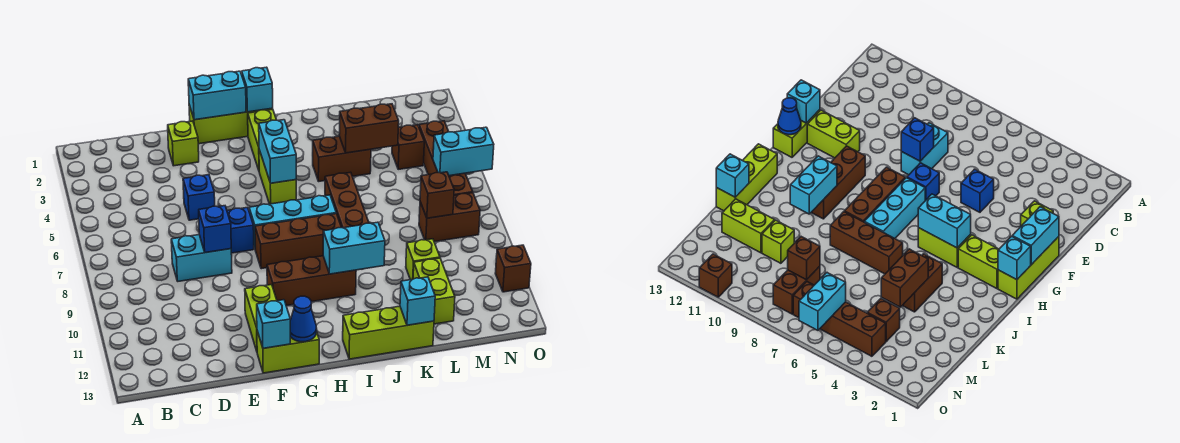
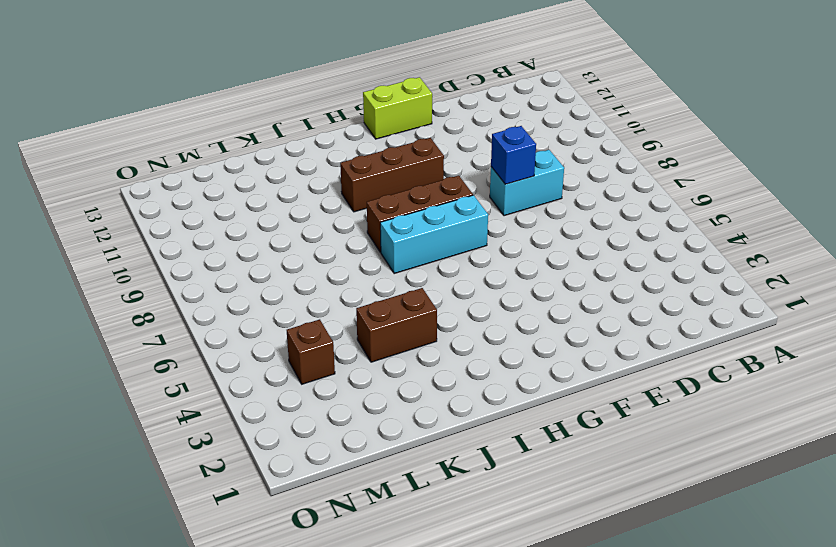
none -> lime 1x1 brick [168,121,199,166]
none -> blue 1x1 brick [183,175,215,220]
none -> lime 1x3 brick [189,105,272,144]
none -> blue 1x1 brick [227,207,254,253]

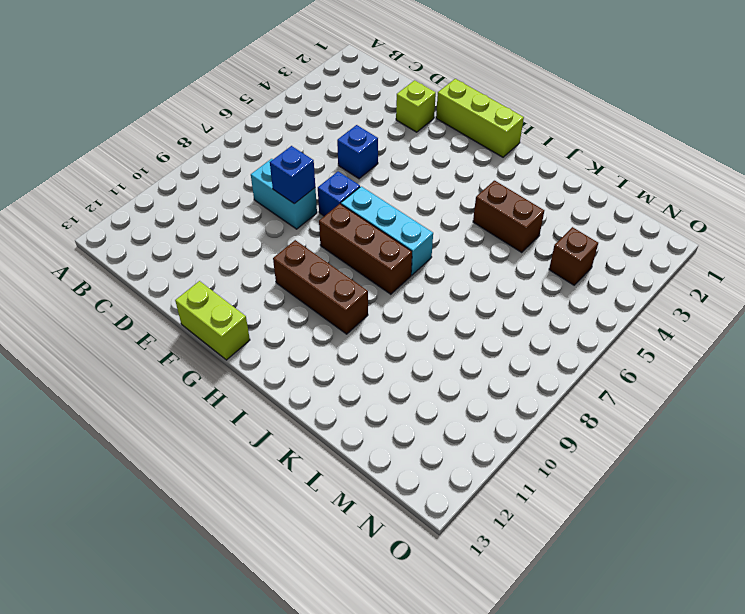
none -> lime 1x2 brick [245,285,277,351]
none -> lime 1x2 brick [248,109,276,170]
none -> lime 1x2 brick [259,150,296,204]
none -> lime 1x3 brick [343,306,434,359]

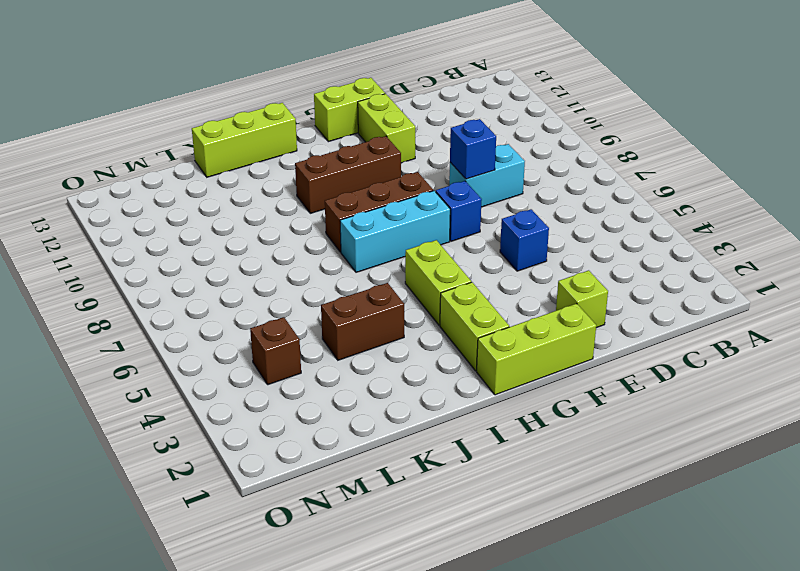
none -> brown 1x3 brick [325,172,369,228]
none -> lime 1x1 brick [406,239,440,280]
none -> lime 1x2 brick [413,258,455,324]
none -> brown 1x2 brick [419,193,480,242]

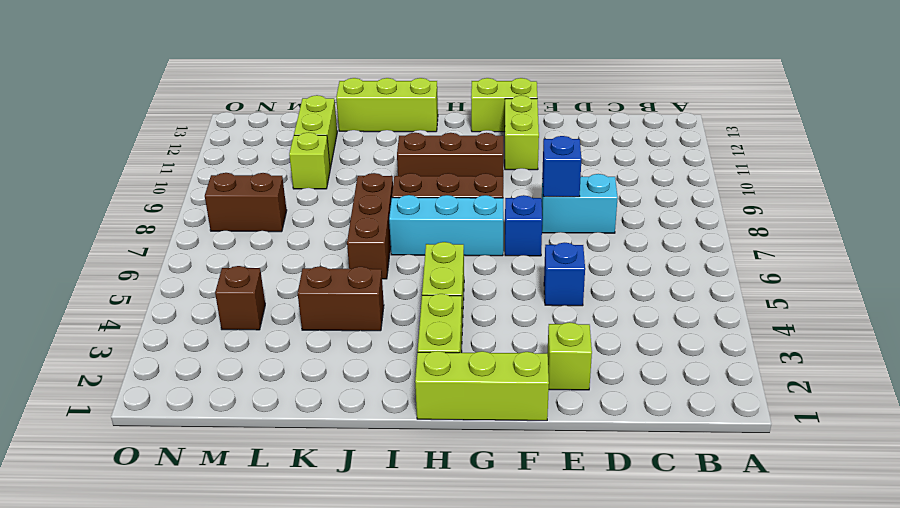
none -> brown 1x4 brick [419,121,473,196]
none -> brown 1x1 brick [495,245,531,292]
none -> cyan 1x2 brick [188,71,246,120]
none -> cyan 1x1 brick [257,300,290,348]

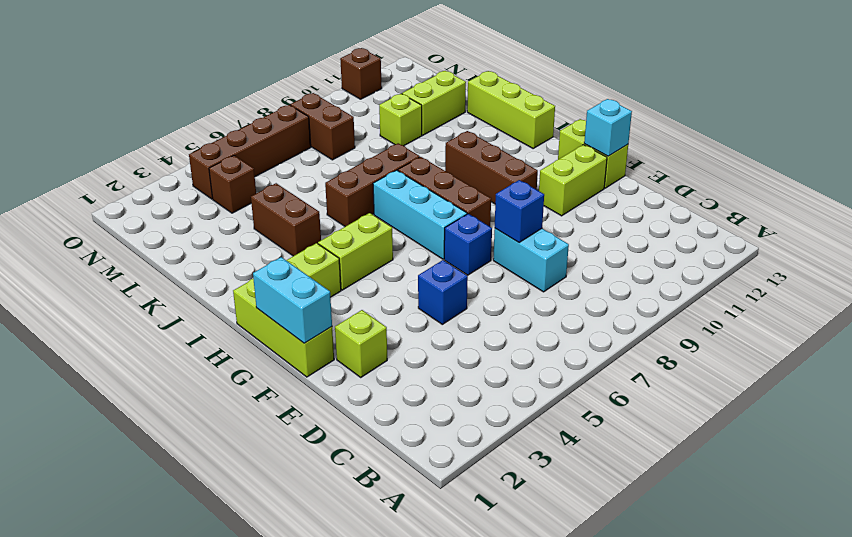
none -> blue 1x1 cone [290,296,317,342]
none -> cyan 1x1 brick [242,67,273,112]
none -> cyan 1x2 brick [259,120,296,183]
none -> cyan 1x2 brick [323,222,385,274]

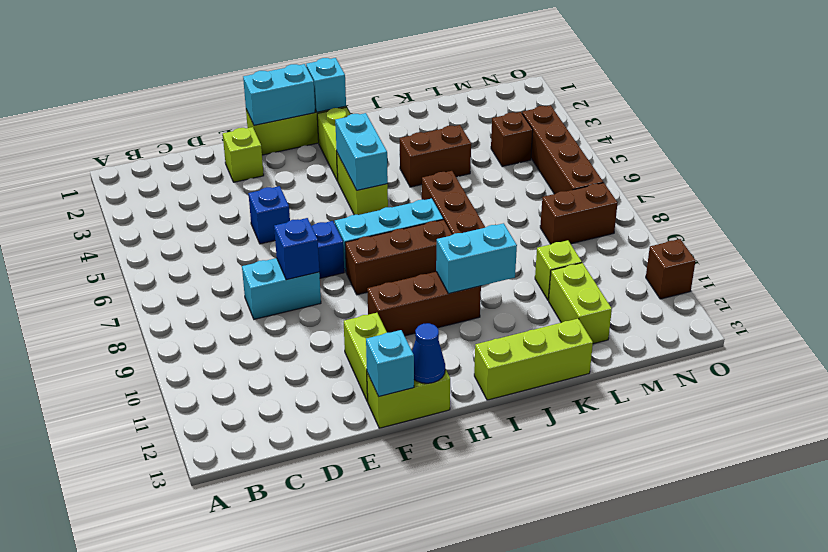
none -> brown 1x2 brick [339,104,399,153]
none -> cyan 1x1 brick [400,277,435,325]
none -> brown 1x1 brick [420,172,454,218]
none -> cyan 1x2 brick [433,127,494,176]

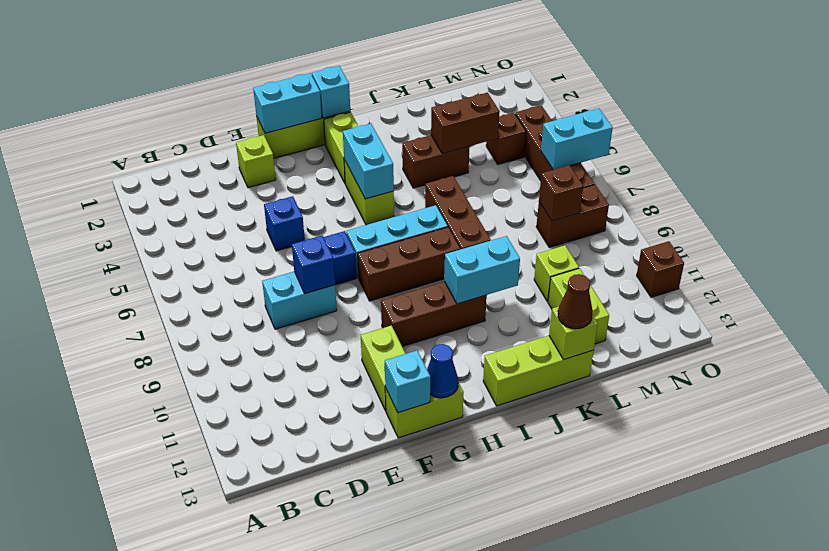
lime 1x1 brick [549,306,598,360] -> cyan 1x1 brick [400,277,435,325]
brown 1x1 cone [558,274,593,329] -> none

